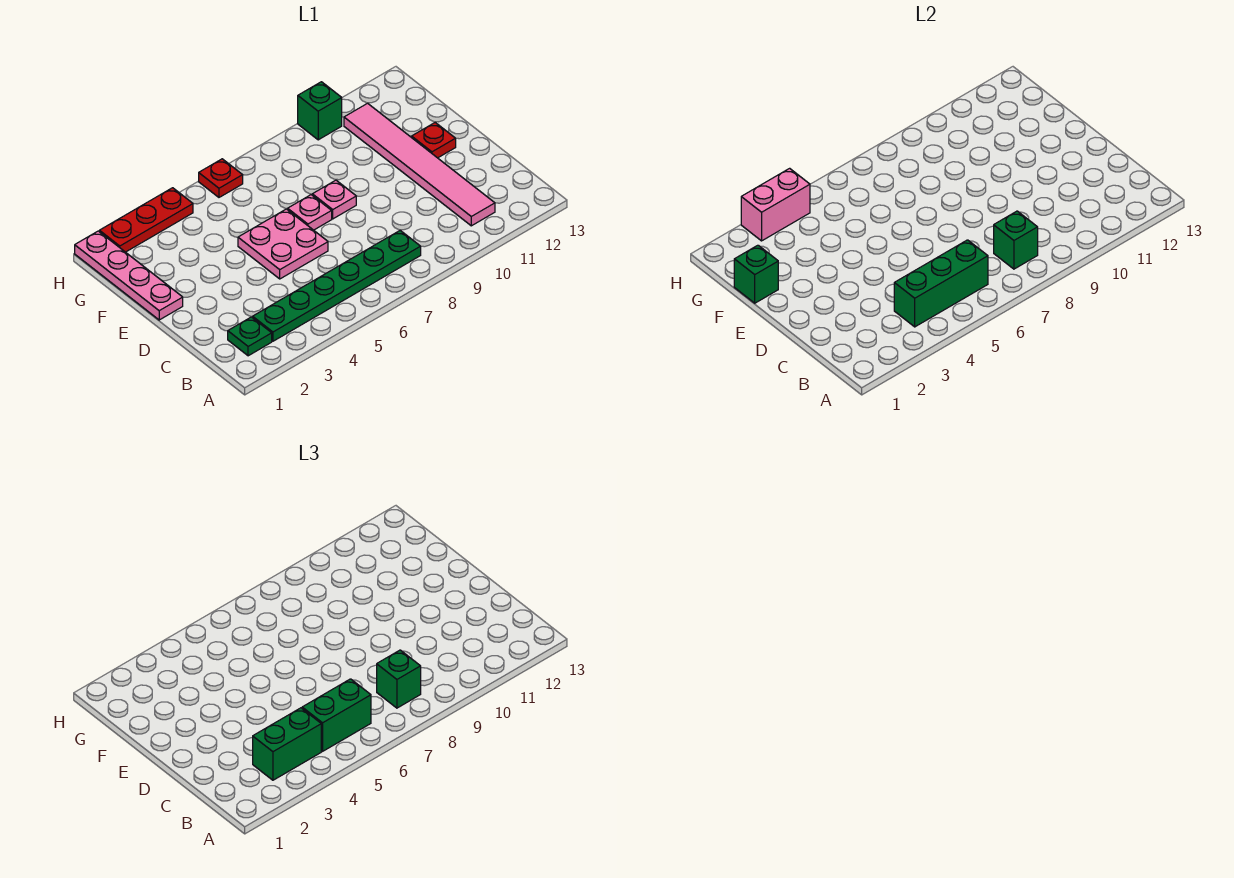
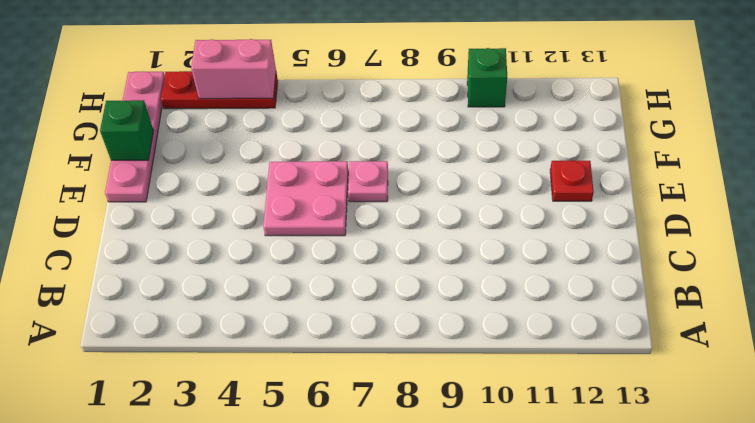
none -> green 1x1 plate [228,317,272,356]
none -> green 1x6 plate [253,231,421,341]
none -> pink 1x6 tile [344,103,495,226]

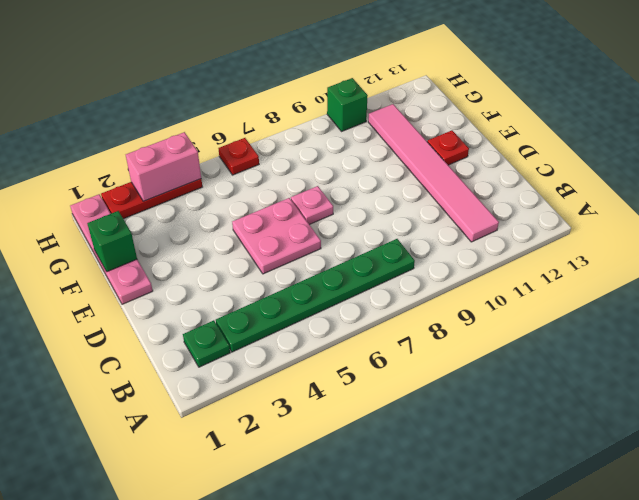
none -> pink 1x1 plate [312,180,356,219]
none -> green 1x3 brick [894,240,988,327]
none -> green 1x1 brick [994,211,1038,269]

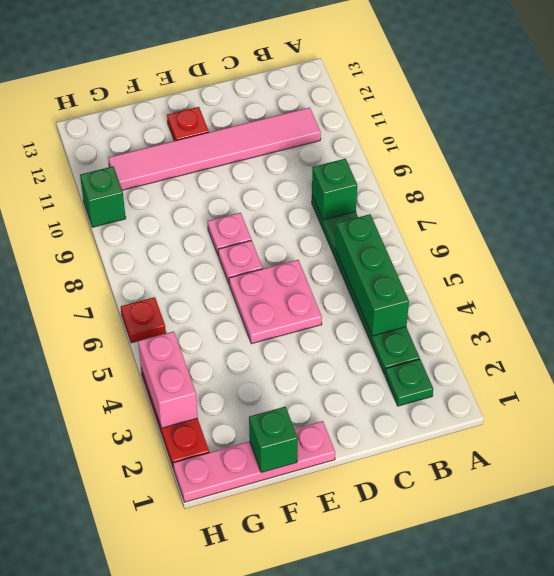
none -> green 1x2 brick [253,708,321,780]
none -> green 1x2 brick [302,679,371,751]
none -> green 1x1 brick [377,650,421,708]

